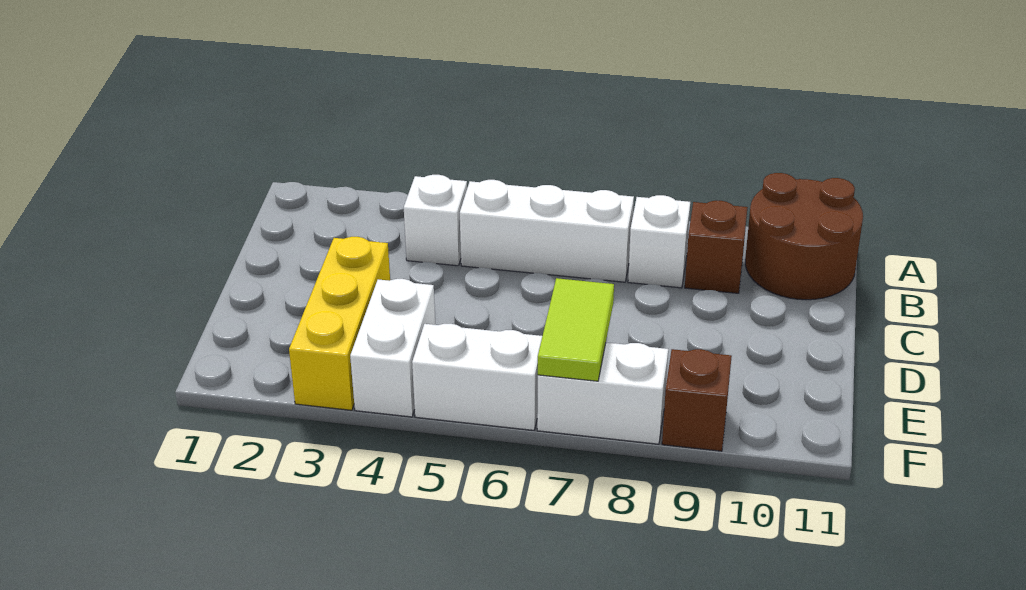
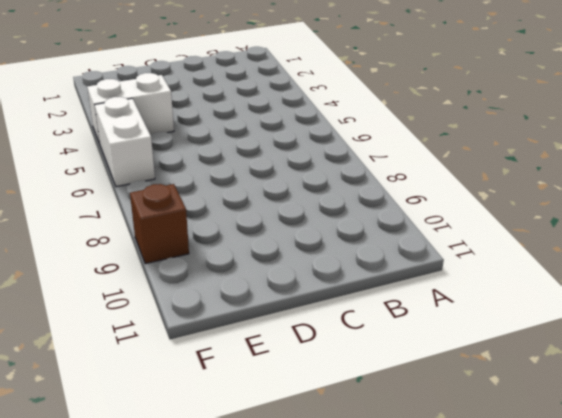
none -> brown 2x2 round brick [745,173,863,300]
none -> white 1x1 brick [404,175,467,266]

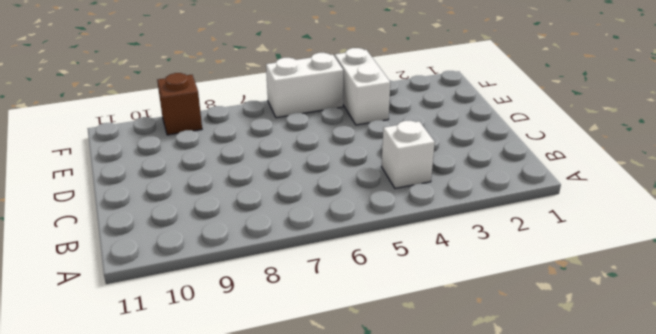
none -> brown 2x2 round brick [745,173,863,300]
none -> white 1x3 brick [460,180,634,282]

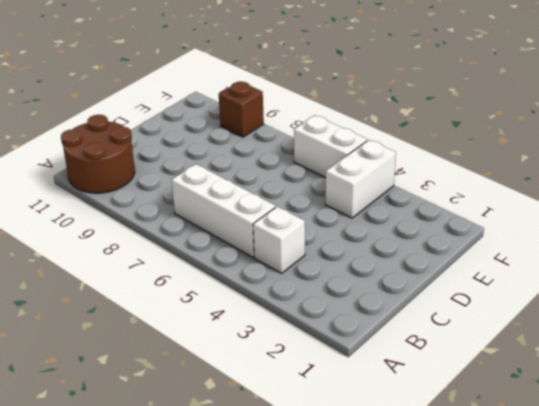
none -> white 1x1 brick [628,195,690,288]
none -> brown 1x1 brick [685,201,748,293]

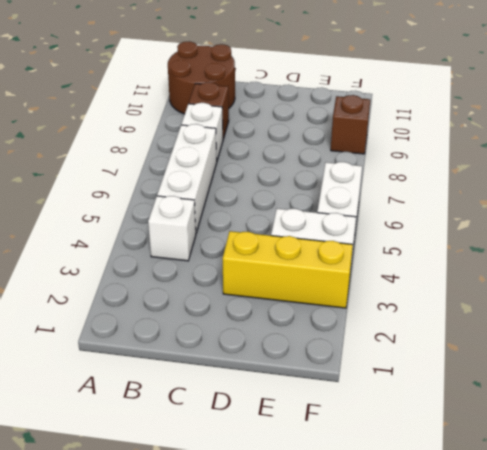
none -> white 1x2 brick [537,342,668,444]
none -> lime 1x2 tile [538,278,614,381]

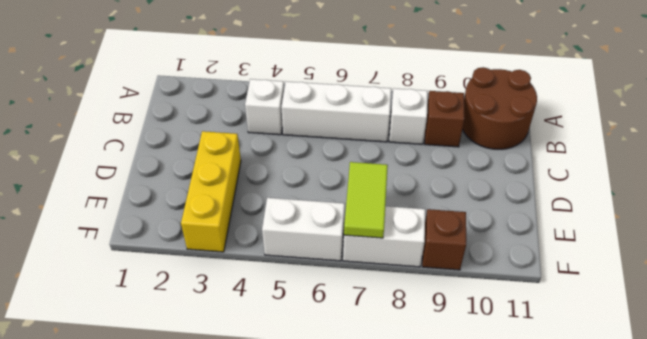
none -> white 1x2 brick [350,279,435,417]

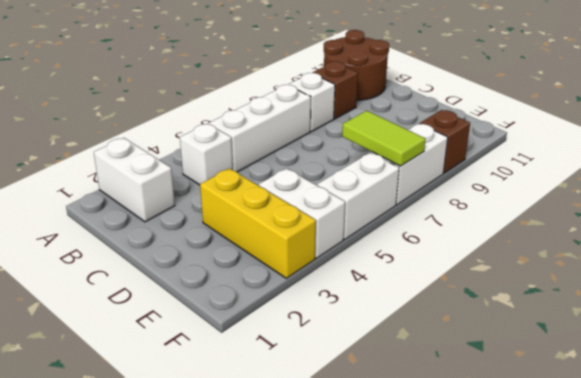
white 1x2 brick [94,138,175,222] -> none

